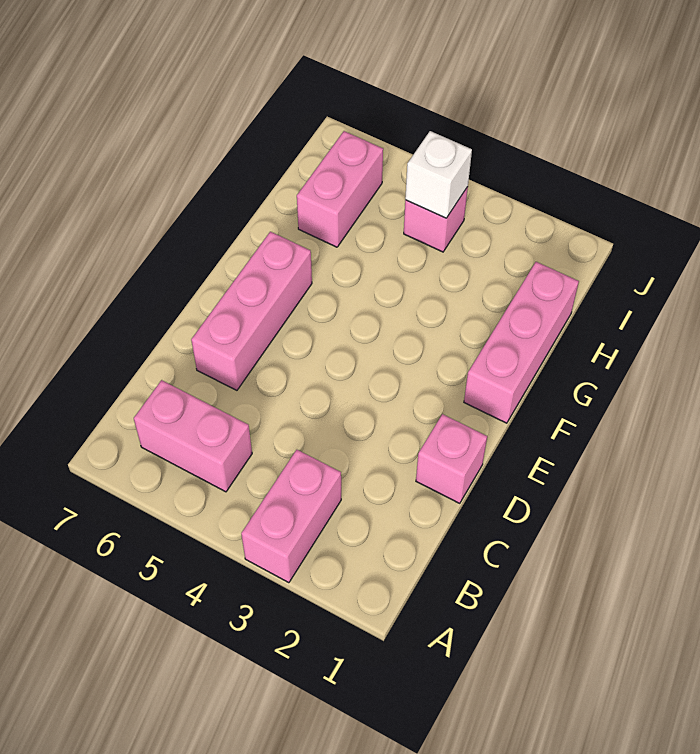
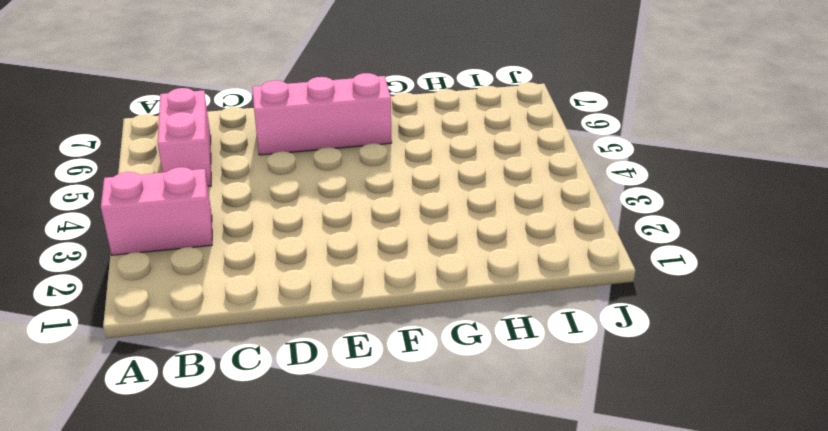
none -> pink 1x1 brick [416,414,487,503]
none -> pink 1x3 brick [464,262,579,423]

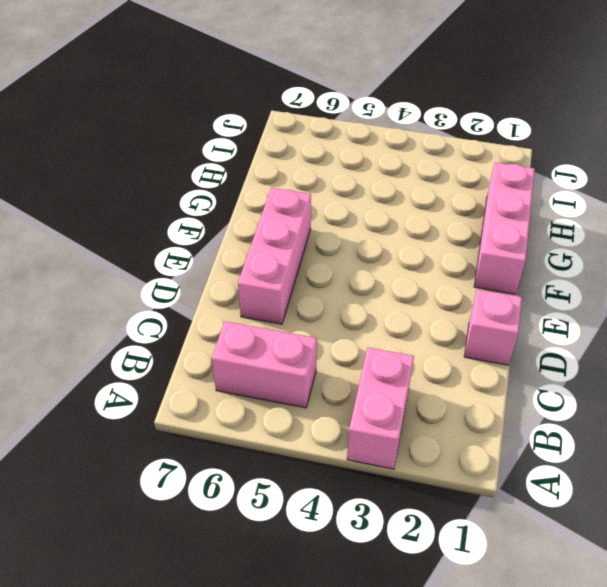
none -> pink 1x2 brick [297,131,383,247]
none -> pink 1x1 brick [404,187,468,252]

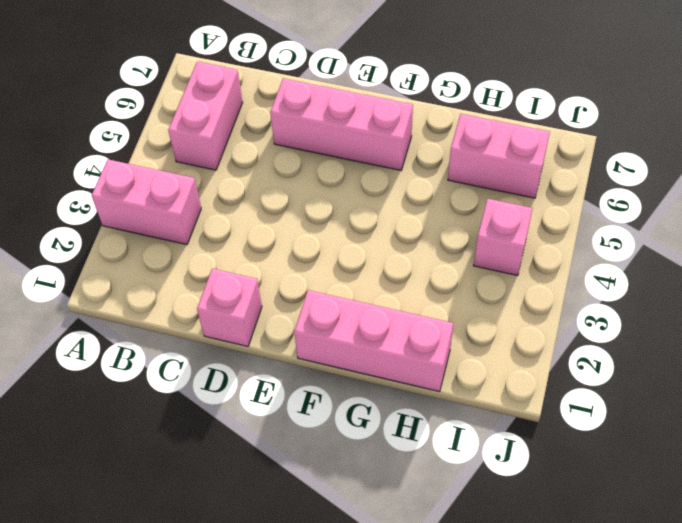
none -> white 1x1 brick [405,131,472,218]

